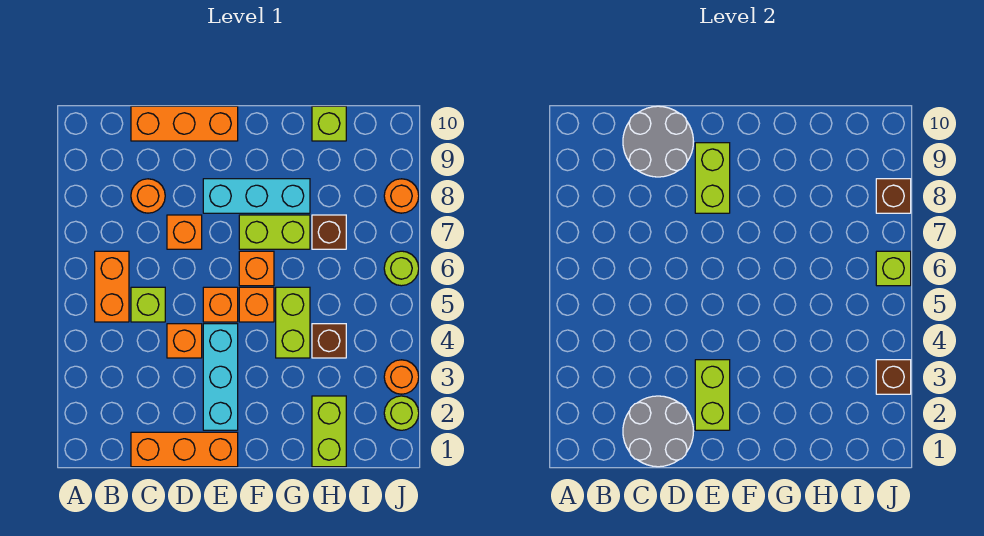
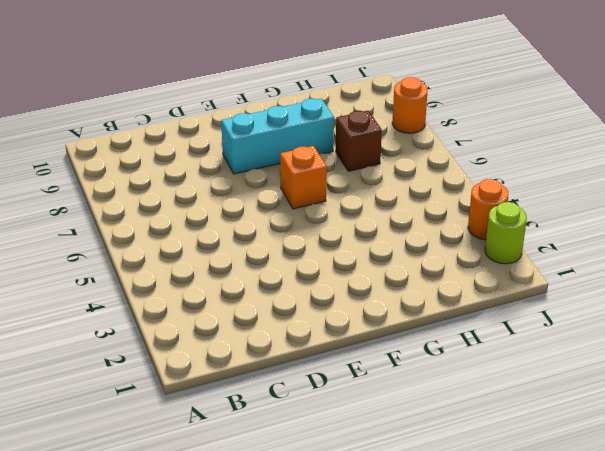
none -> orange 1x2 brick [95,251,129,322]
none -> orange 1x3 brick [131,432,238,467]
none -> lime 1x1 brick [131,287,165,322]

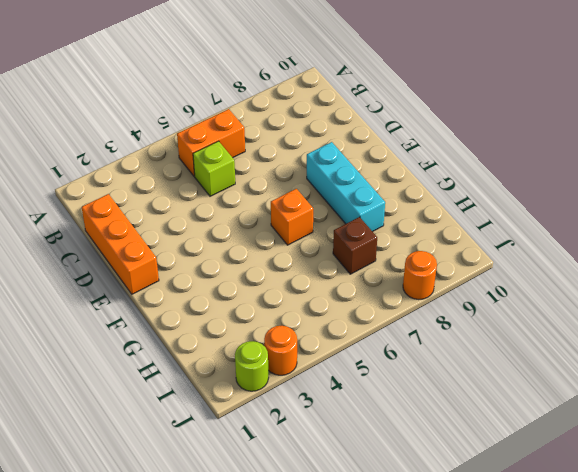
none -> orange 1x1 round brick [131,179,165,213]
none -> orange 1x3 brick [131,106,238,141]
none -> orange 1x1 brick [167,324,202,358]

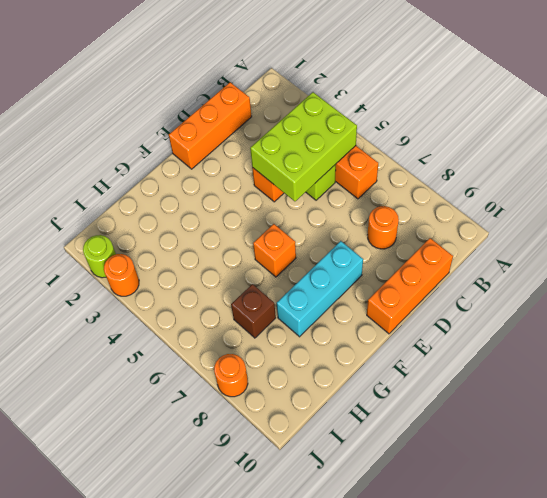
lime 2x3 brick [250,92,357,201] -> none
none -> orange 1x1 brick [167,215,202,249]
none -> cyan 1x3 brick [203,324,238,430]
none -> orange 1x1 brick [203,287,238,322]

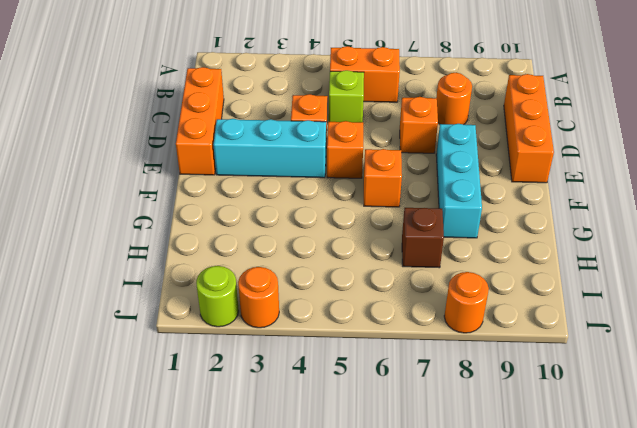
none -> orange 1x1 brick [239,287,274,322]
none -> lime 1x2 brick [239,215,310,249]
none -> lime 1x2 brick [276,287,310,358]

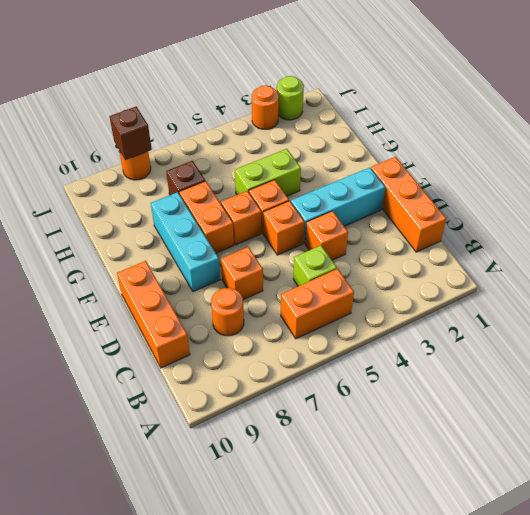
orange 1x2 brick [179,181,234,253] -> lime 1x2 brick [239,215,310,249]
none -> lime 1x2 brick [312,396,346,467]
none -> brown 1x1 brick [312,324,346,358]
none -> lime 1x1 brick [312,106,346,141]

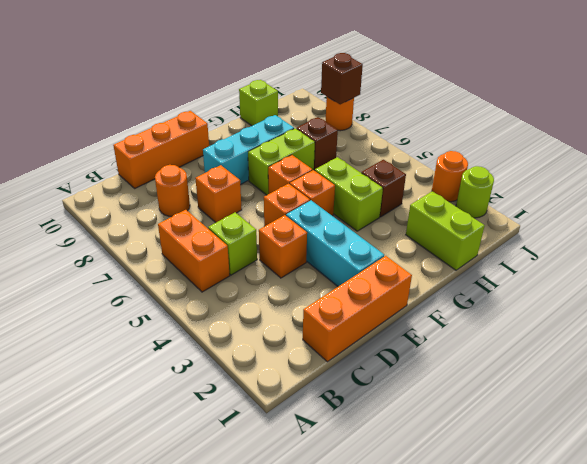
none -> lime 1x1 round brick [384,251,419,286]
none -> grey 2x2 round brick [623,396,694,467]
none -> grey 2x2 round brick [623,106,694,177]

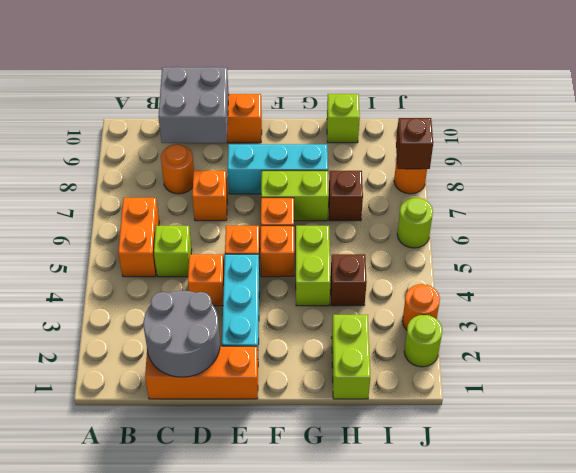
grey 2x2 brick [158,67,229,143] -> grey 2x2 round brick [623,106,694,177]
none -> lime 1x2 brick [695,360,730,430]
none -> lime 1x2 brick [695,143,730,213]
none -> brown 1x1 brick [876,360,911,394]

